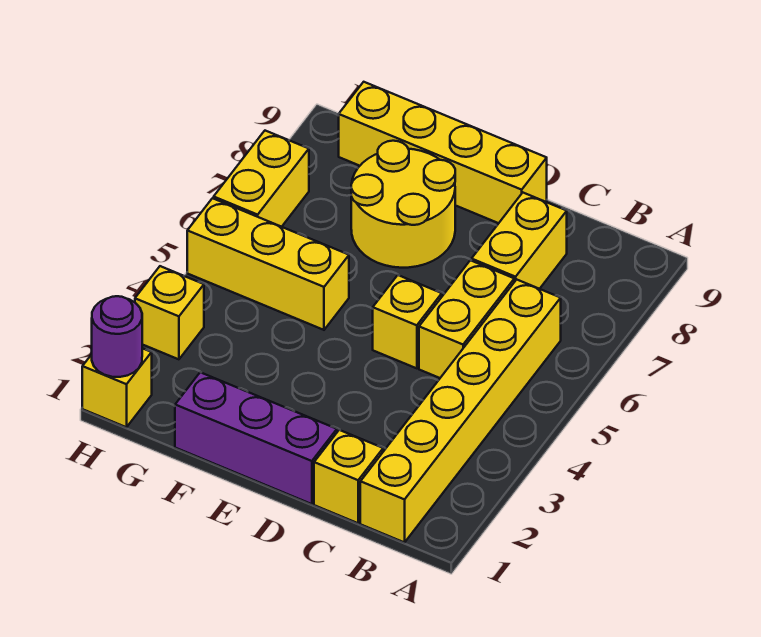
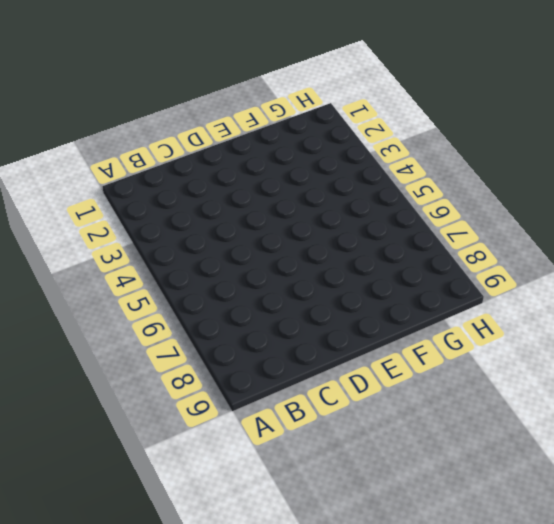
none -> yellow 1x6 brick [360,280,561,542]
none -> yellow 1x1 brick [314,430,383,523]
none -> yellow 1x2 brick [419,260,514,378]

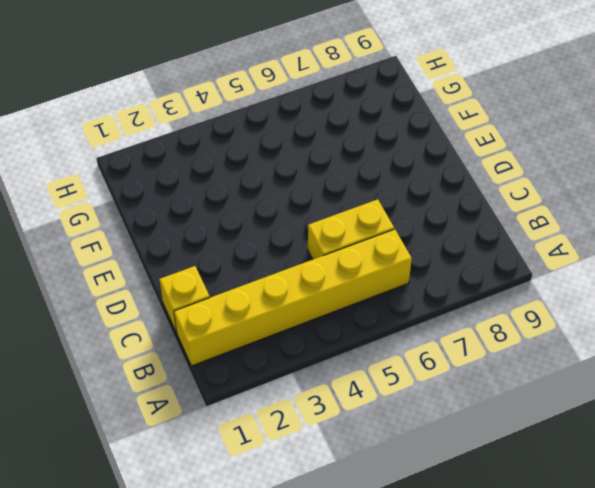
none -> yellow 1x2 brick [472,193,567,289]
none -> purple 1x3 brick [175,372,337,504]
none -> yellow 1x1 brick [373,275,442,368]

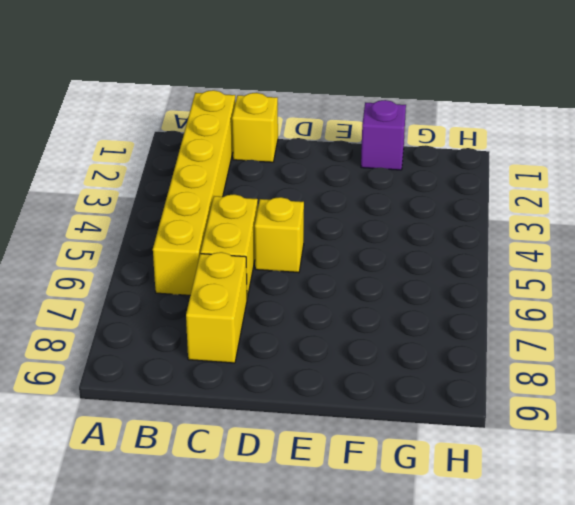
purple 1x1 brick [361,100,406,170] -> purple 1x3 brick [175,372,337,504]
none -> yellow 1x4 brick [339,82,547,223]
none -> yellow 2x2 round brick [351,141,455,268]
none -> yellow 1x3 brick [187,198,349,330]

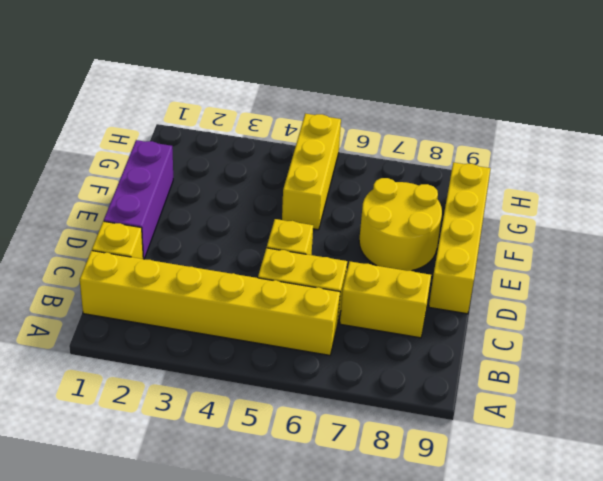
none -> yellow 1x1 brick [82,348,152,427]
none -> yellow 1x1 brick [135,266,204,359]
none -> yellow 1x2 brick [214,131,309,227]

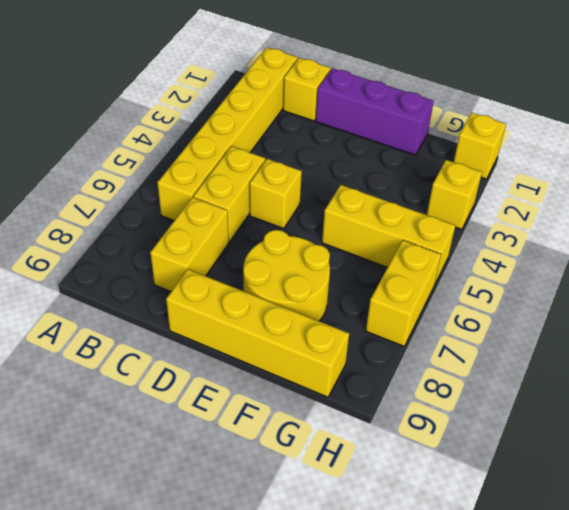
none -> purple 1x1 round brick [92,296,142,377]

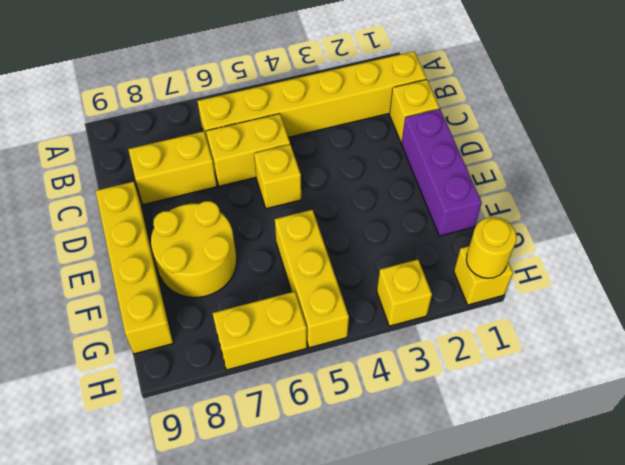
yellow 1x1 round brick [466,217,517,278] -> purple 1x1 round brick [92,296,142,377]

